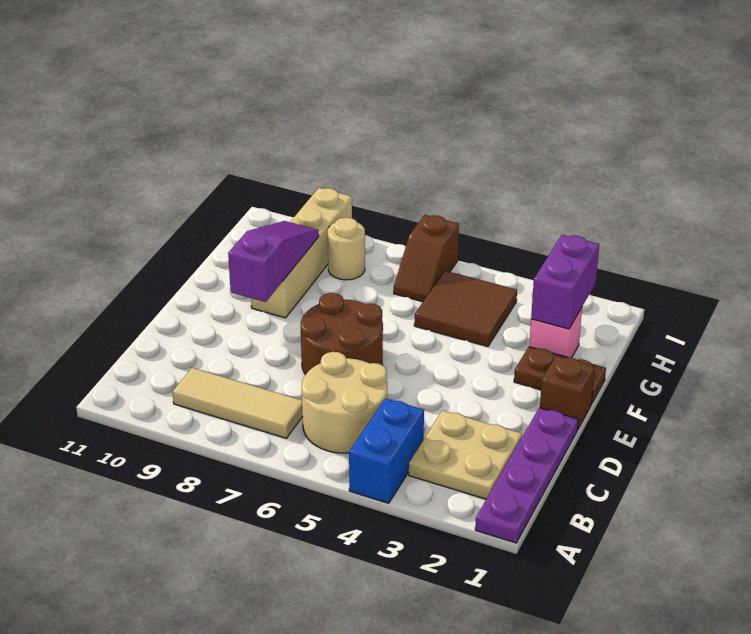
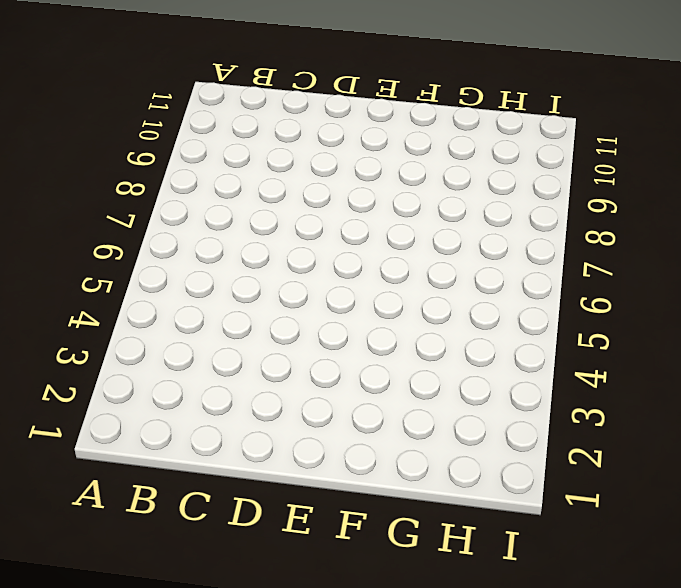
none -> purple 1x4 plate [475,408,578,543]
none -> blue 1x2 brick [349,398,424,503]
none -> tan 2x2 plate [409,410,522,499]

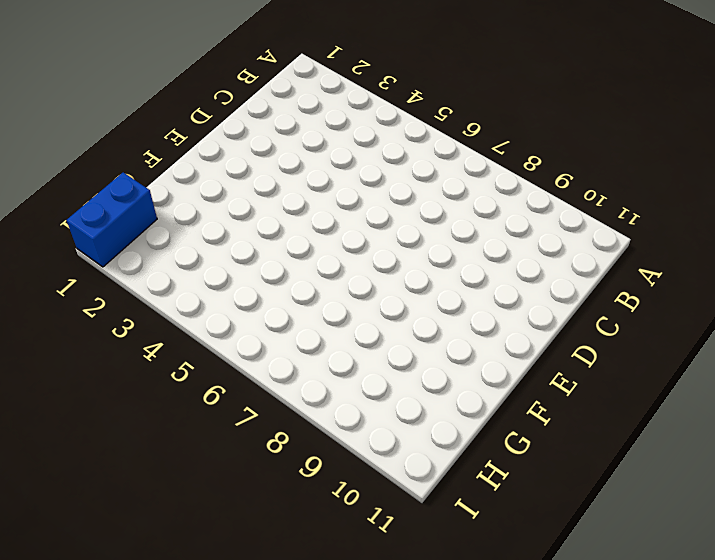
blue 1x2 brick [67,172,157,267] -> blue 1x2 brick moved to [349,398,424,503]
none -> purple 1x4 plate [475,408,578,543]
none -> tan 2x2 plate [409,410,522,499]
none -> tan 2x2 round brick [302,352,387,453]

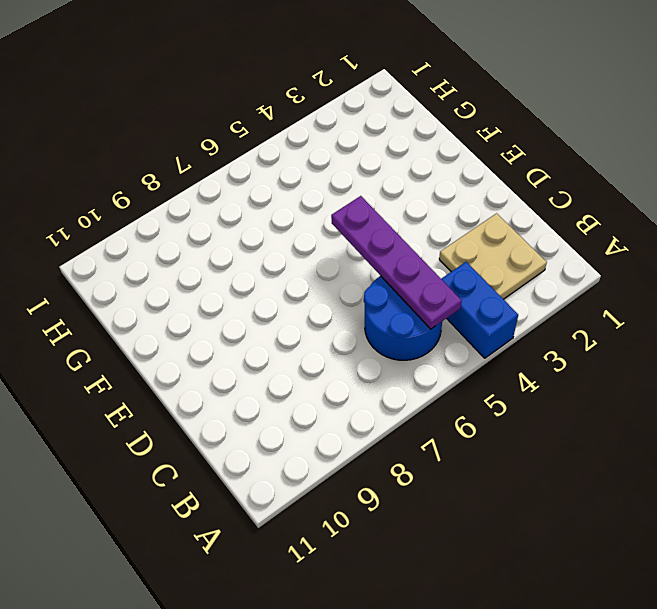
blue 2x2 round brick [364,276,442,360] -> tan 2x2 round brick [302,352,387,453]
purple 1x4 plate [331,196,462,329] -> purple 1x4 plate moved to [475,408,578,543]
none -> tan 1x3 tile [173,368,303,438]
none -> brown 2x2 round brick [301,293,383,375]
none -> brown 1x1 brick [540,356,595,430]

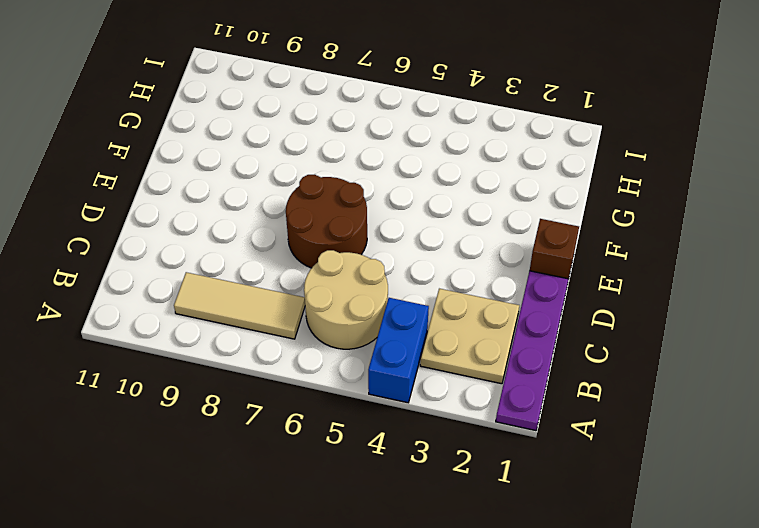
none -> brown 1x2 plate [514,347,606,404]
none -> tan 1x4 brick [251,188,352,318]
none -> pink 1x1 brick [529,308,582,358]

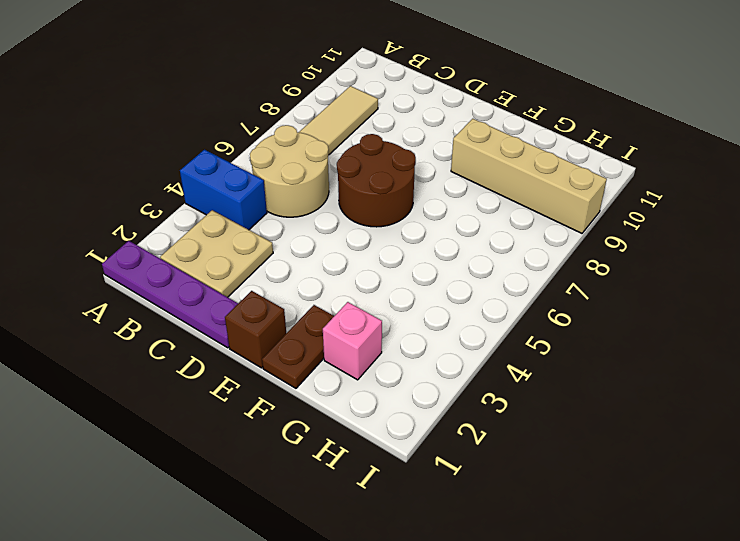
none -> brown 2x2 tile [414,271,517,346]
none -> brown 1x2 slope [394,215,459,302]
none -> tan 1x1 round brick [328,218,365,280]

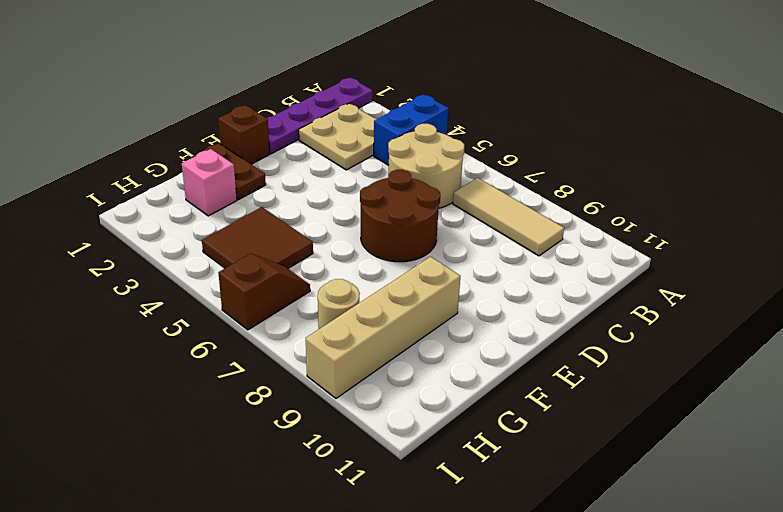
none -> purple 1x3 slope [228,221,319,302]
none -> purple 1x2 brick [531,235,599,329]

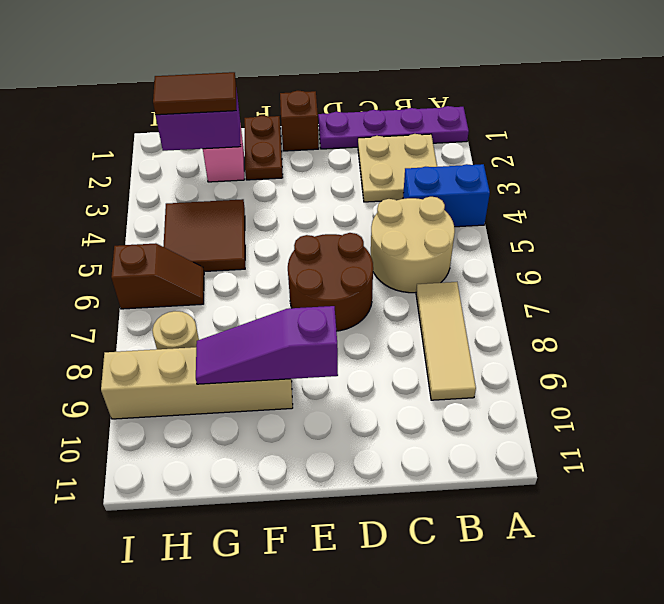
brown 1x2 tile [153,72,236,115] -> none

